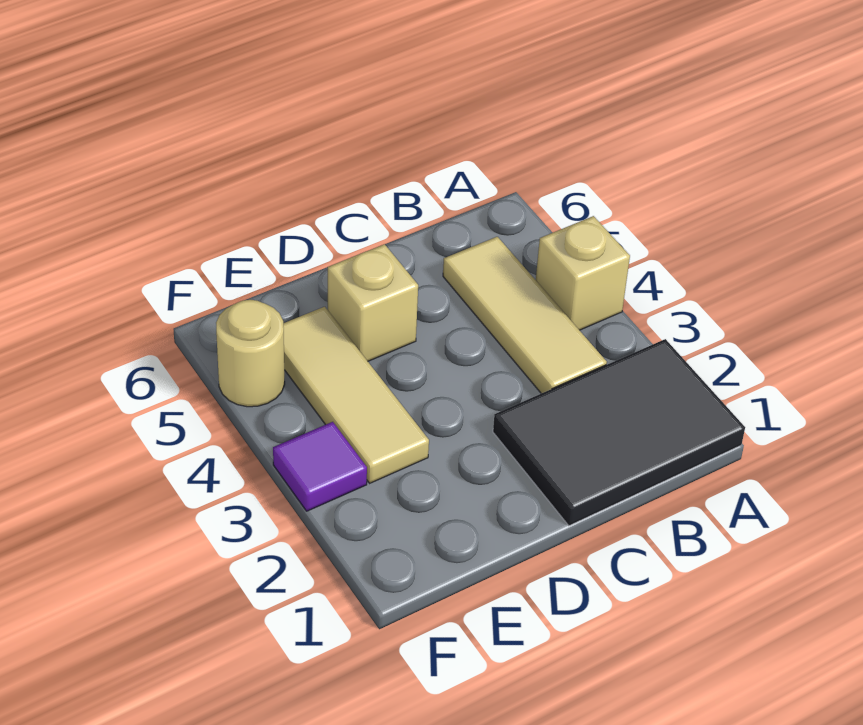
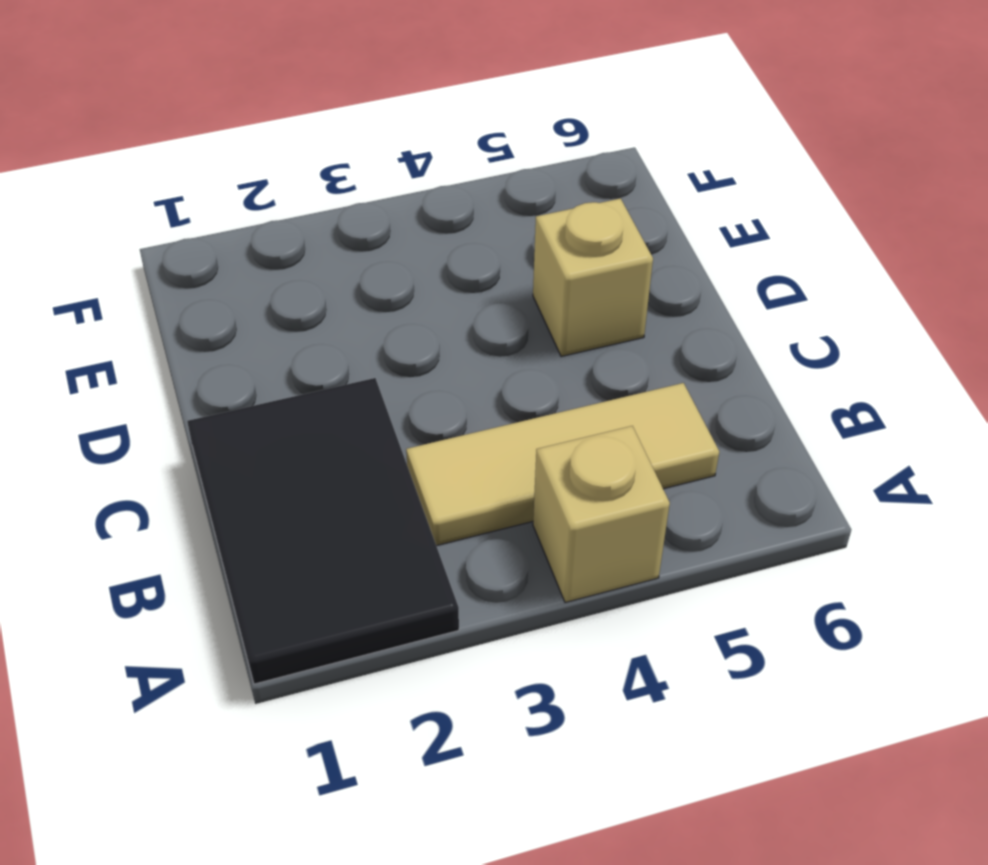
none -> tan 1x3 tile [283,307,429,483]
none -> purple 1x1 tile [273,422,367,511]

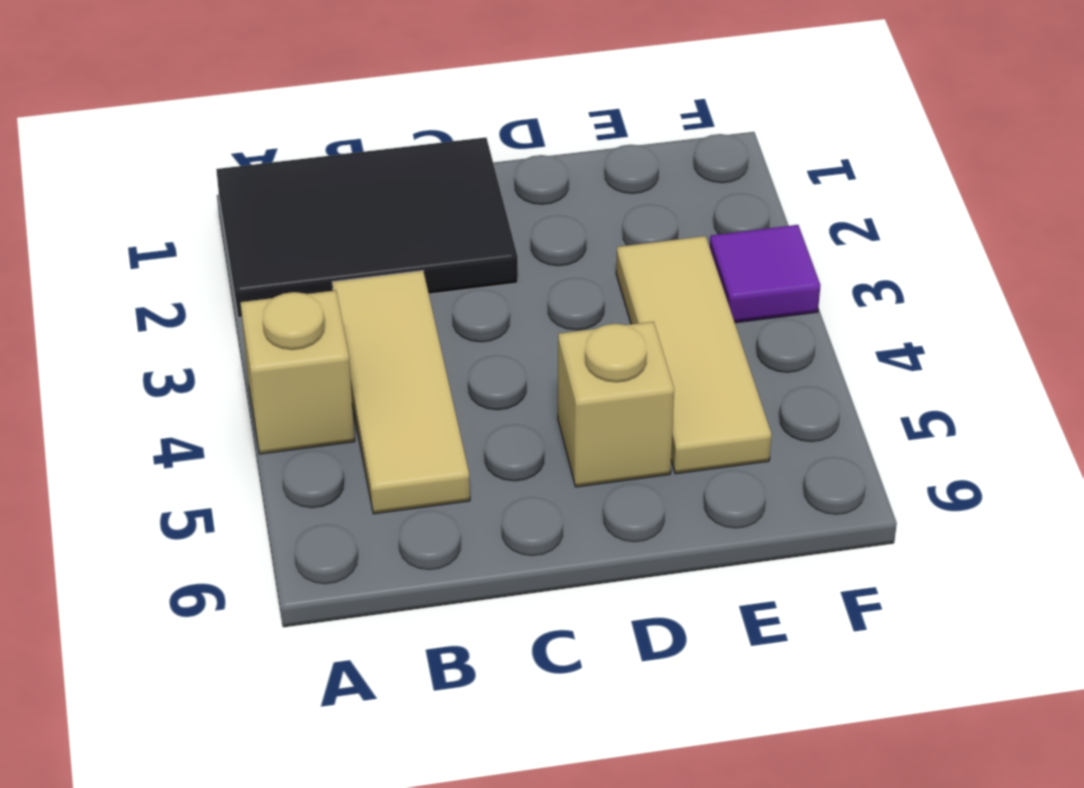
none -> tan 1x1 round brick [216,300,285,407]

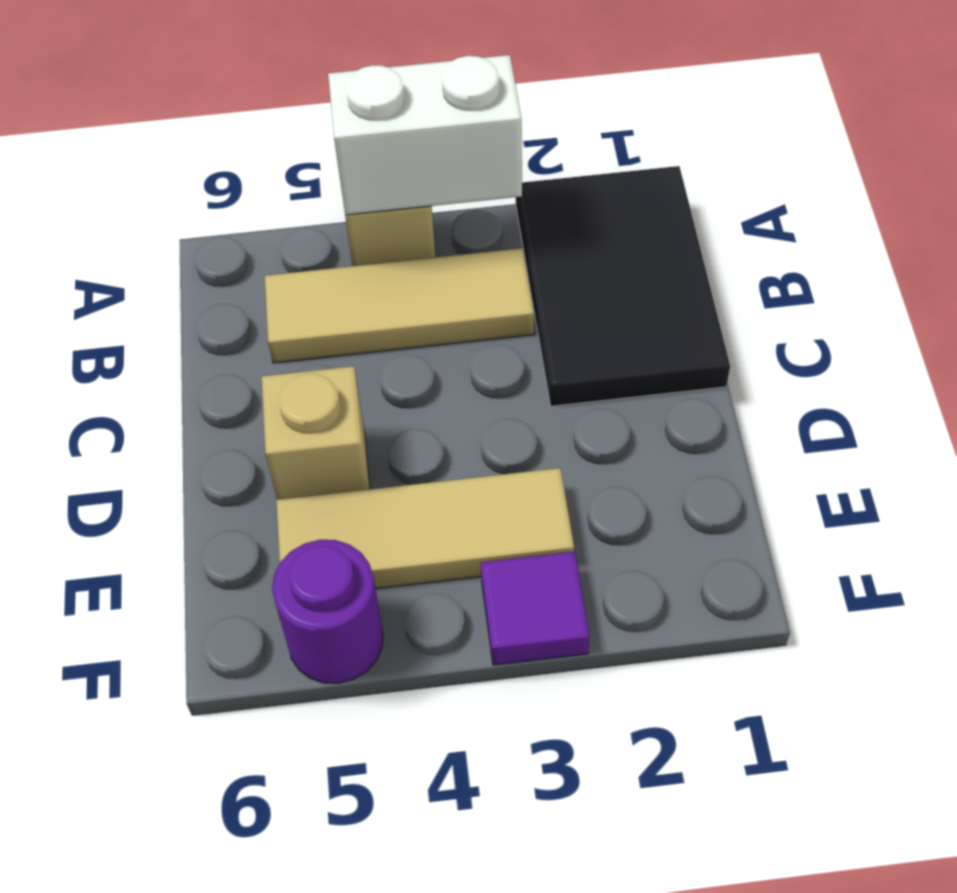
white 1x2 brick [328,55,522,215] -> none
purple 1x1 round brick [272,540,383,683] -> tan 1x1 round brick [216,300,285,407]

